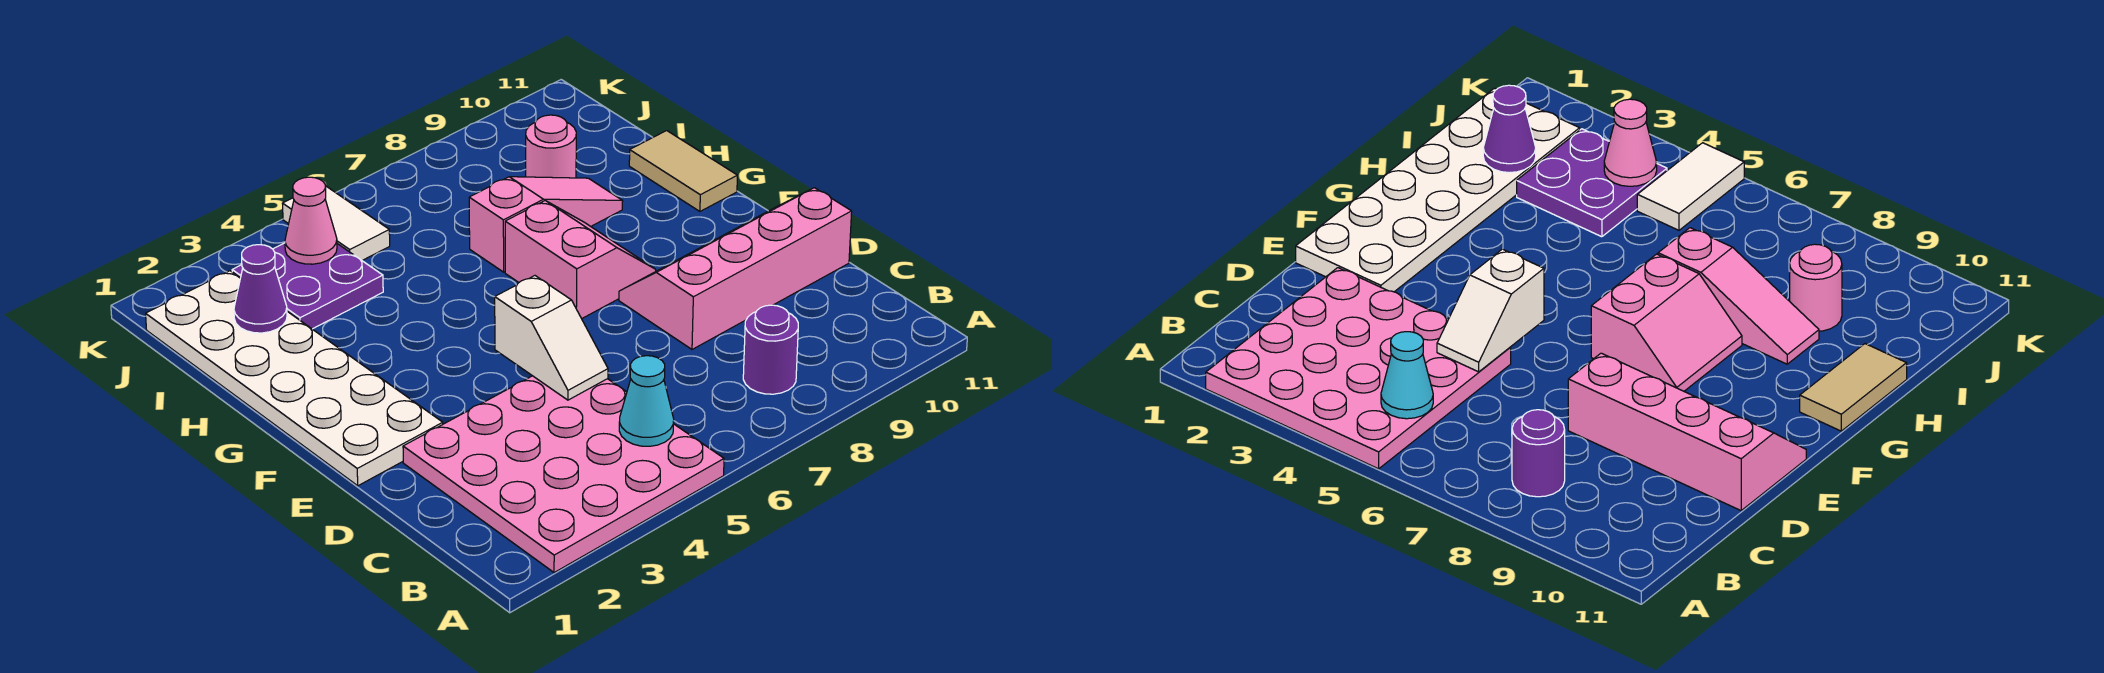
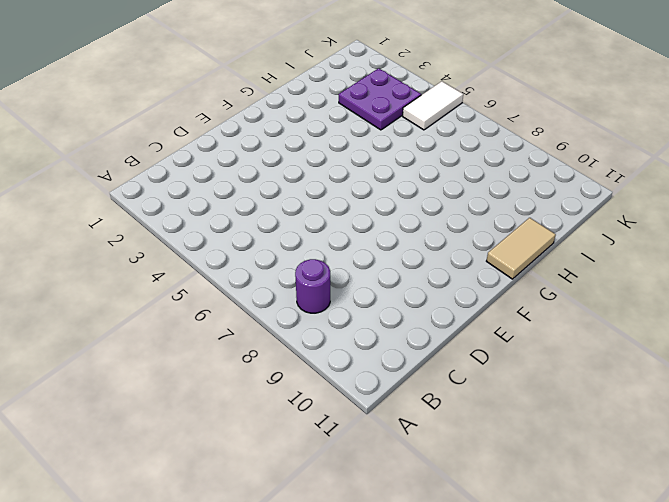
none -> pink 4x4 plate [403,376,724,573]
none -> pink 2x4 slope [619,188,852,349]
none -> white 2x6 plate [146,271,443,486]

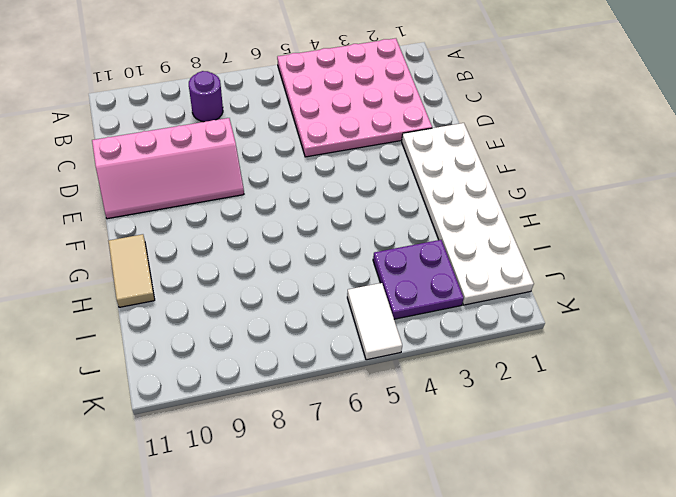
none -> pink 2x2 slope [505,201,656,319]
none -> pink 1x3 slope [469,177,623,272]
none -> pink 1x1 round brick [526,115,576,178]

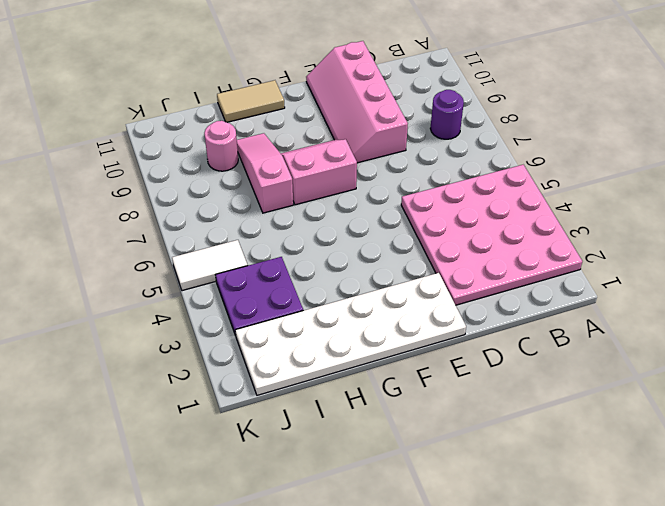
none -> cyan 1x1 cone [619,356,674,446]
none -> white 1x2 slope [495,276,608,400]
none -> purple 1x1 cone [234,245,287,333]

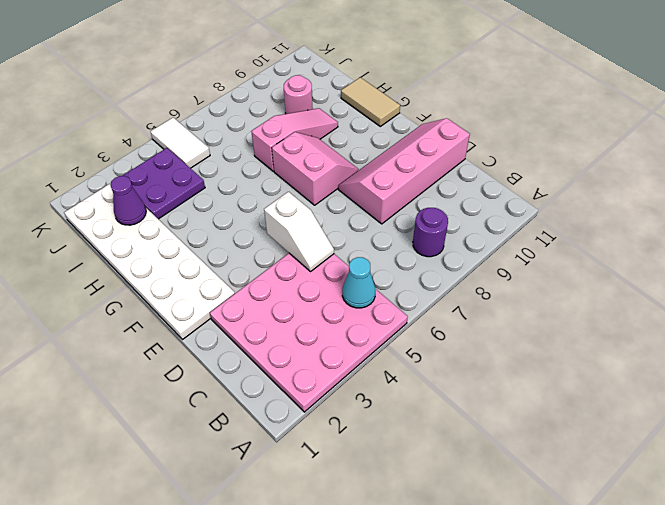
none -> pink 1x1 cone [285,177,337,264]

